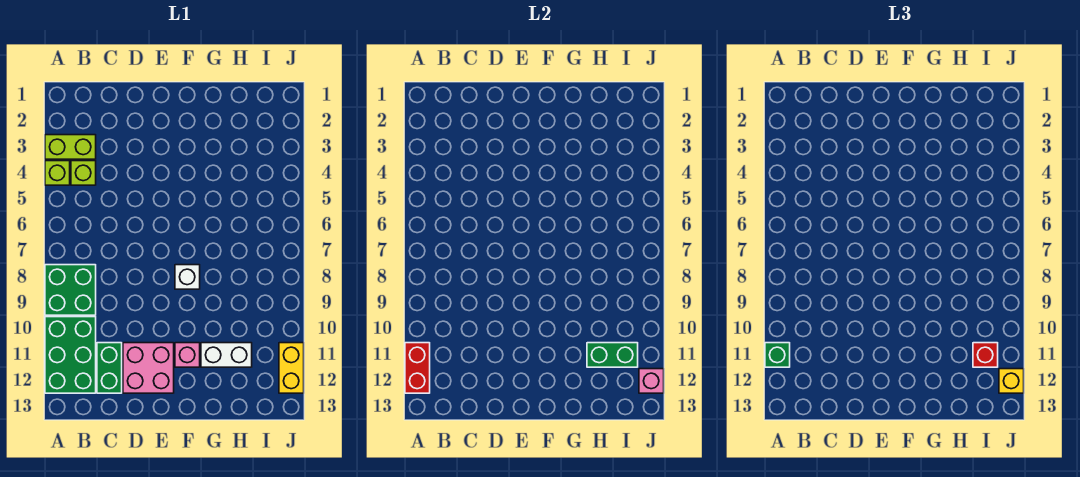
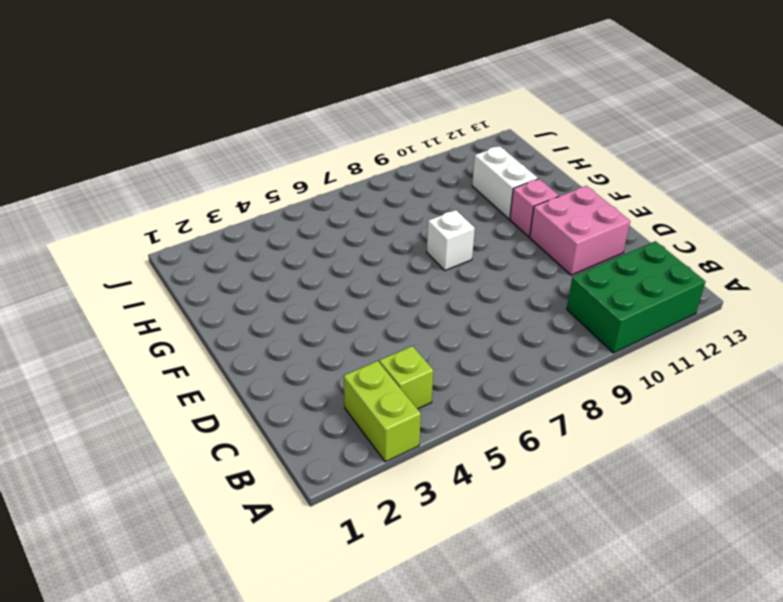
none -> lime 1x1 brick [45,161,70,185]
none -> green 2x2 brick [45,265,96,315]
none -> green 1x2 brick [97,343,122,393]

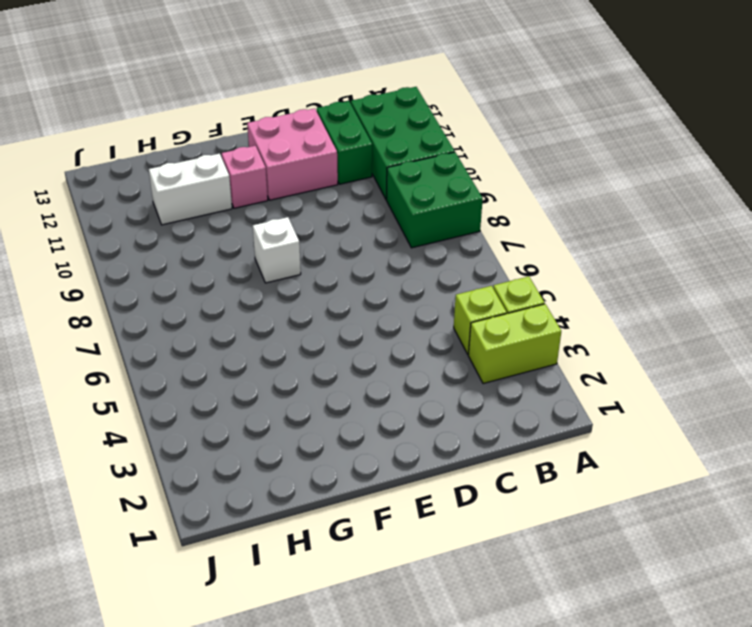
none -> yellow 1x2 brick [279,343,304,393]
none -> red 1x2 brick [405,343,430,393]
none -> green 1x2 brick [587,343,638,367]

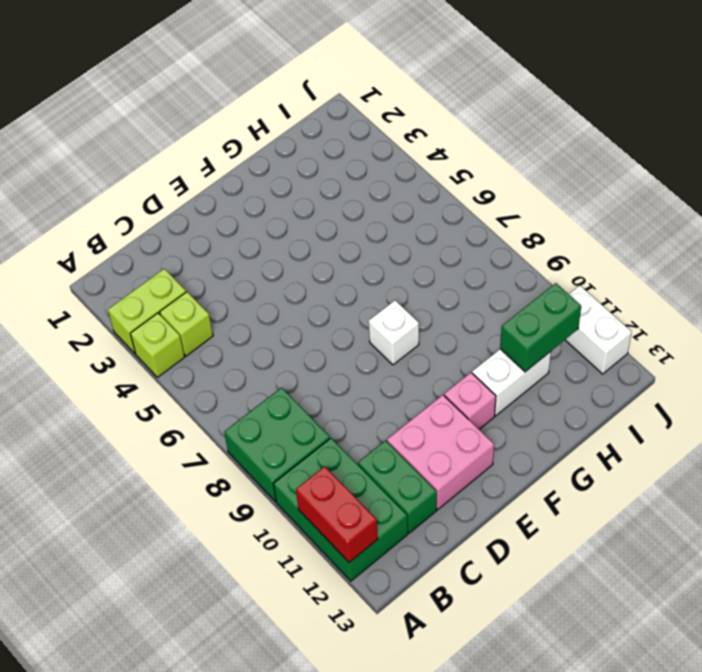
white 1x2 brick [565,286,632,374] -> yellow 1x2 brick [279,343,304,393]
none -> pink 1x1 brick [639,369,664,393]
none -> green 1x1 brick [765,343,790,367]
none -> red 1x1 brick [973,343,998,367]

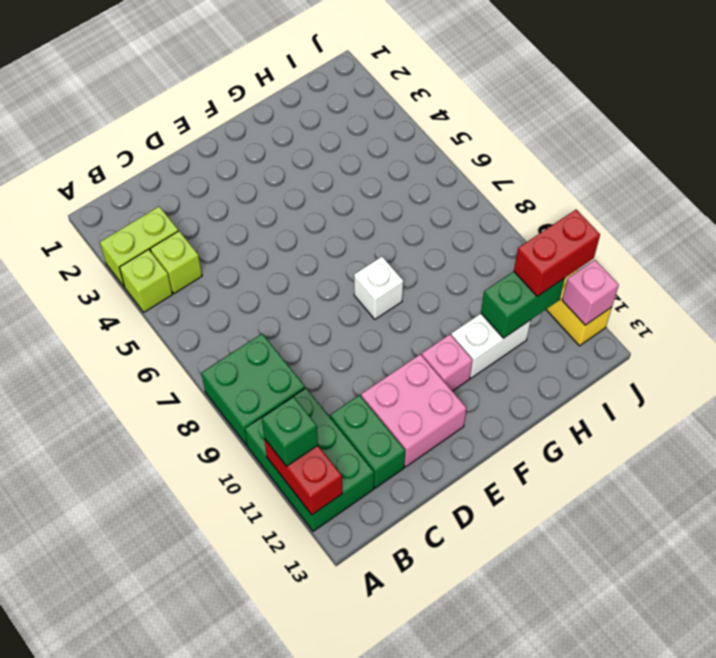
red 1x2 brick [514,210,600,296] -> red 1x1 brick [973,343,998,367]
none -> yellow 1x1 brick [999,369,1024,393]

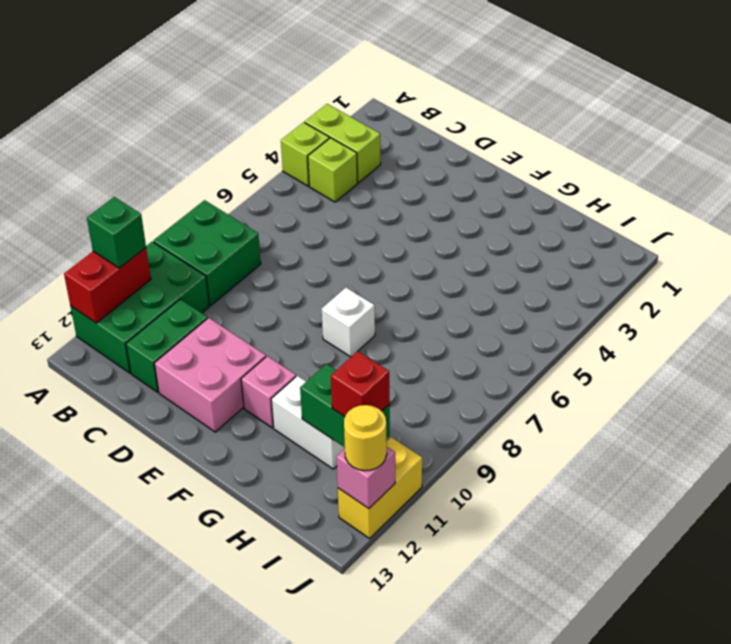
yellow 1x1 round brick [344,405,387,471] -> yellow 1x1 brick [999,369,1024,393]

